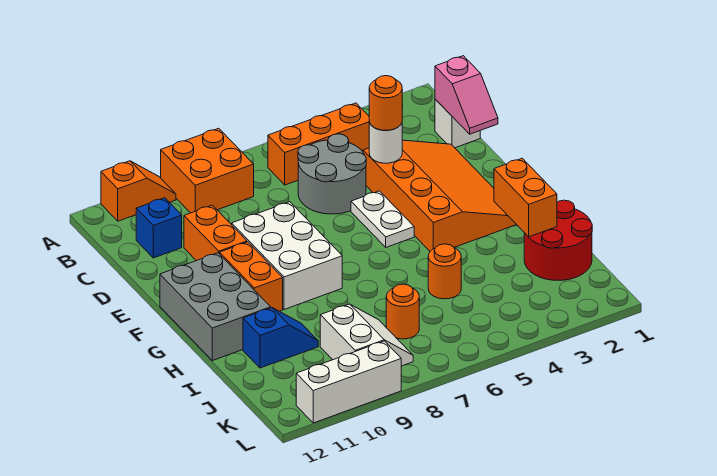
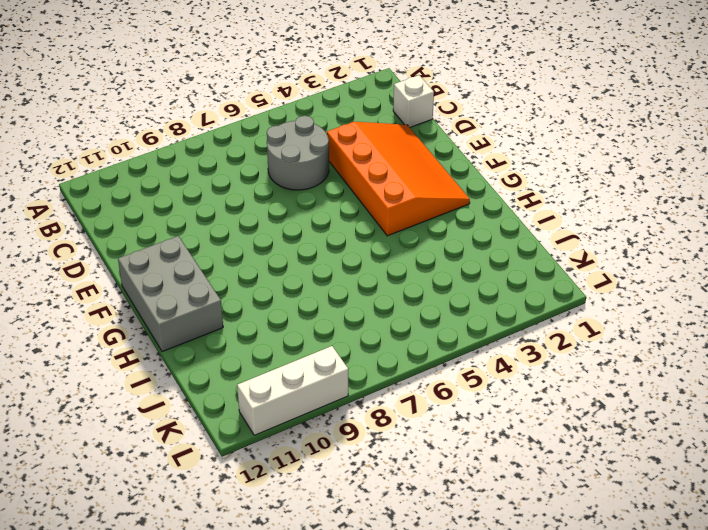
none -> orange 2x2 brick [161,128,254,213]
none -> orange 1x2 slope [101,161,176,221]
none -> orange 1x3 brick [268,103,369,185]

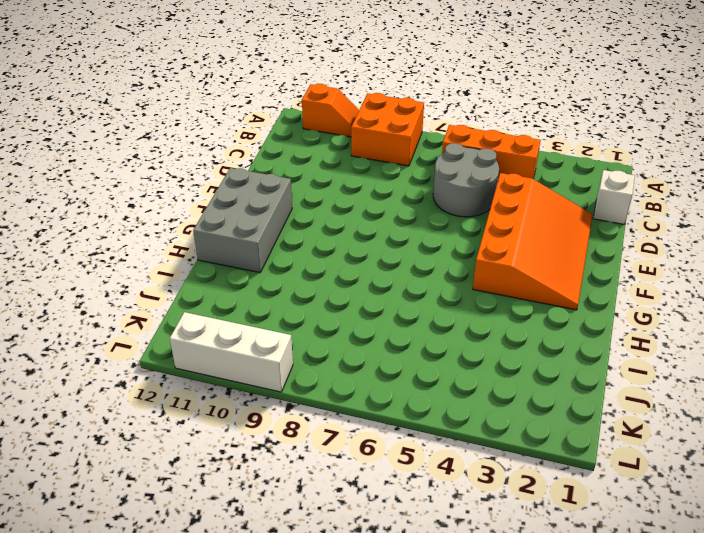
none -> blue 1x1 brick [136,198,182,258]
none -> orange 1x2 brick [184,205,247,261]
none -> white 1x2 plate [351,191,414,247]

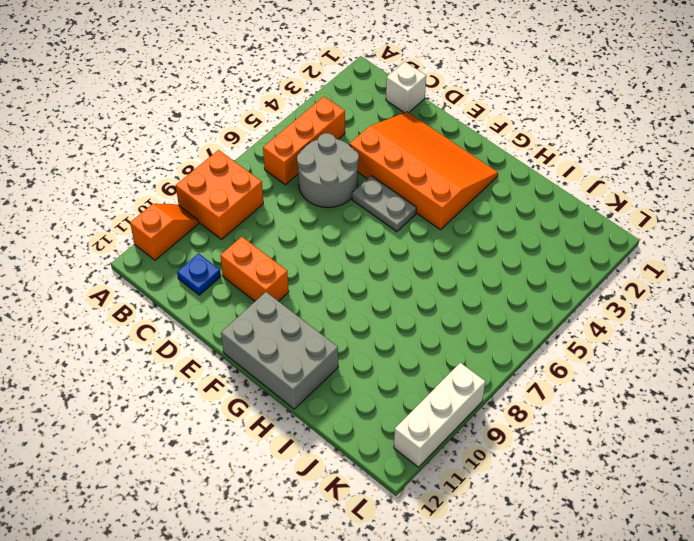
blue 1x1 plate [177,254,221,295] -> blue 1x1 brick [136,198,182,258]
grey 1x2 plate [352,176,416,232] -> white 1x2 plate [351,191,414,247]
none -> white 2x3 brick [232,202,342,310]
none -> orange 1x2 brick [220,242,283,311]
none -> red 2x2 round brick [524,200,592,280]

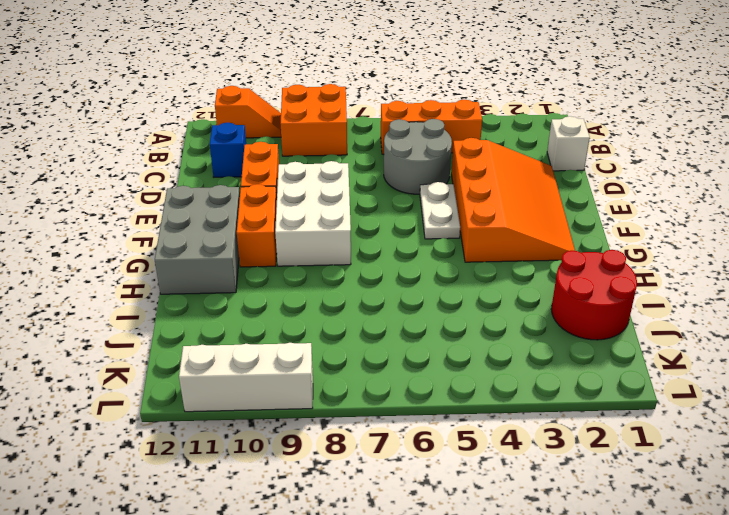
none -> orange 1x1 round brick [428,244,461,299]
none -> blue 1x2 slope [243,308,318,368]
none -> orange 1x1 round brick [386,284,419,339]

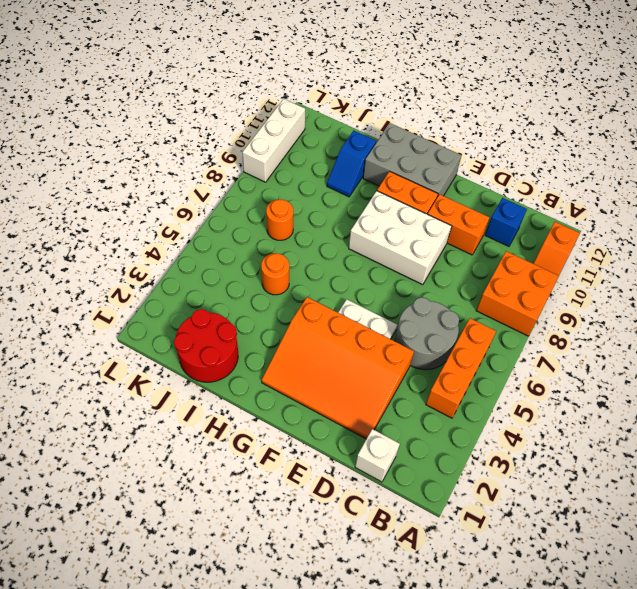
none -> white 2x2 slope [320,304,413,366]
none -> pink 1x2 slope [435,56,498,134]
none -> white 1x1 round brick [369,121,402,163]

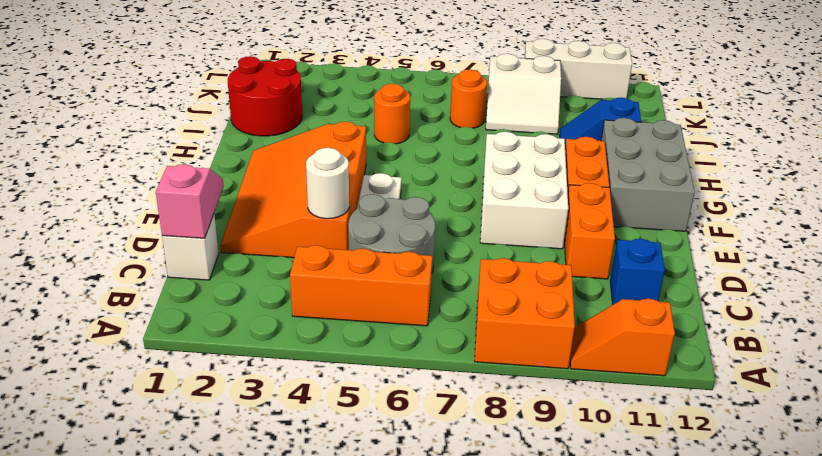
white 2x2 slope [486,54,561,134] -> white 2x2 slope turned to [320,304,413,366]
none -> orange 1x2 brick [494,158,557,237]
none -> orange 1x1 round brick [369,76,402,130]

